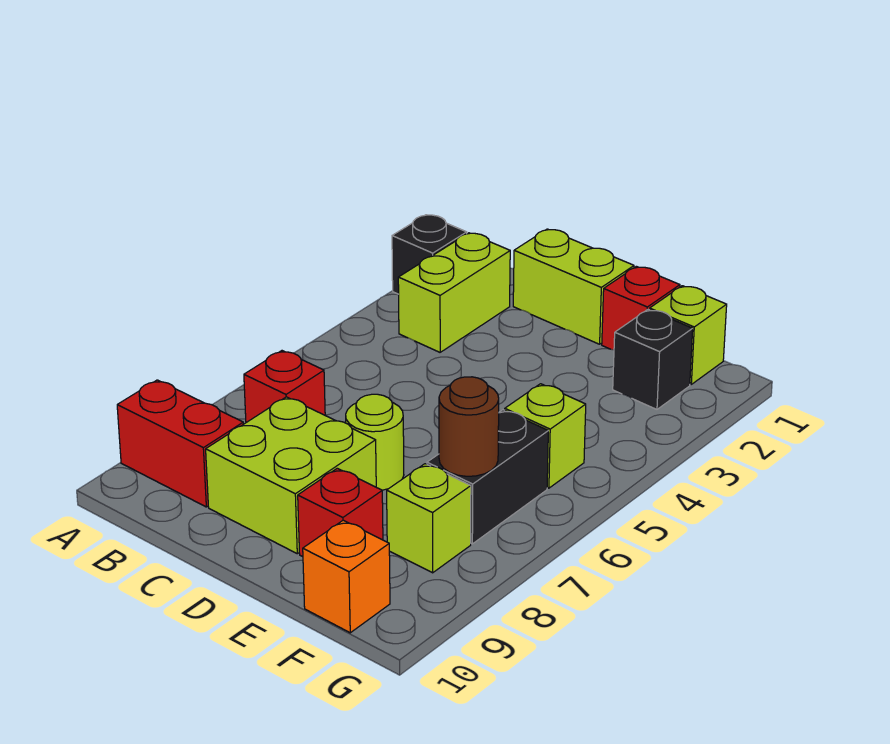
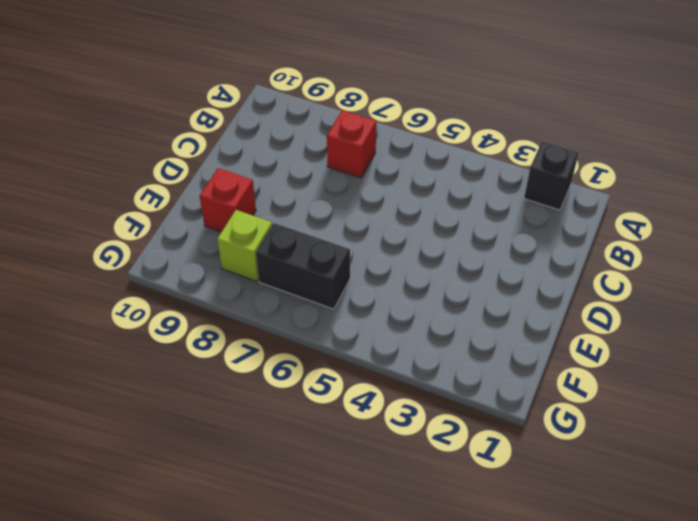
none -> red 1x2 brick [117,380,243,507]
none -> lime 1x2 brick [398,233,510,352]
none -> lime 1x2 brick [513,229,634,344]

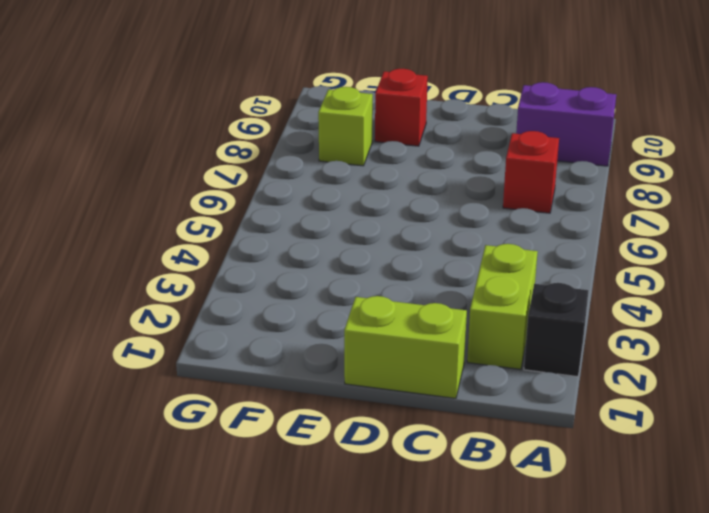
purple 1x2 brick [516,82,616,166] -> red 1x2 brick [117,380,243,507]
none -> lime 2x2 brick [206,397,376,554]
none -> lime 1x1 round brick [346,394,404,490]
none -> red 1x1 brick [602,266,680,350]

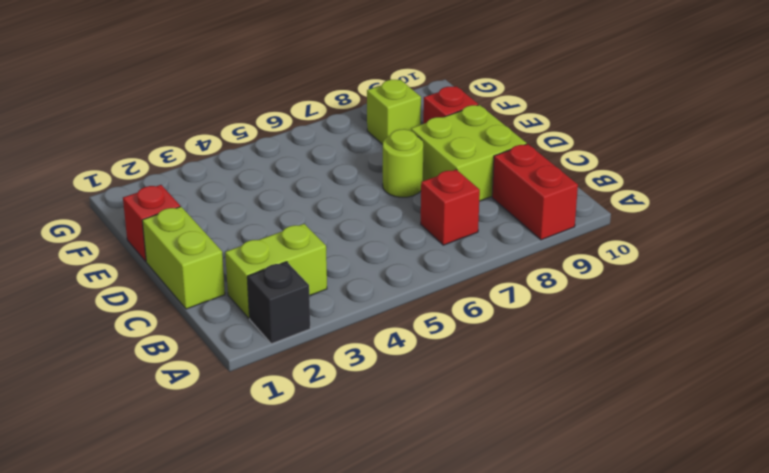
none -> lime 1x1 brick [650,286,727,384]
none -> black 1x1 brick [613,309,693,409]
none -> lime 1x1 brick [505,384,586,488]

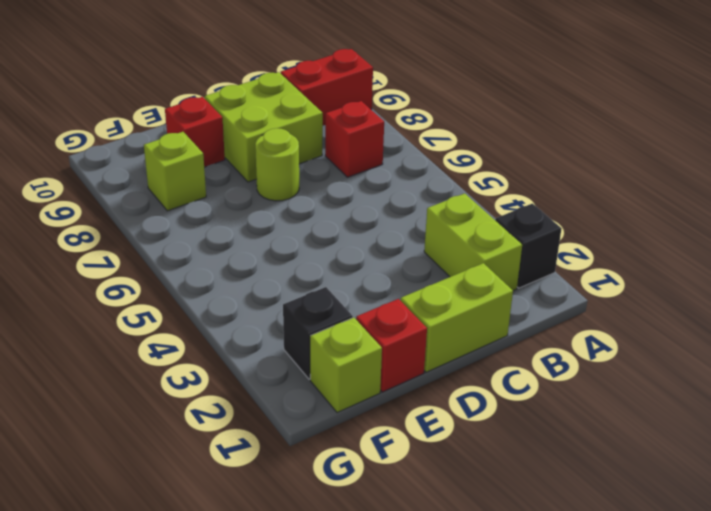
none -> lime 1x1 brick [505,384,586,488]
none -> black 1x2 brick [427,410,548,544]
none -> orange 1x1 brick [303,520,390,633]

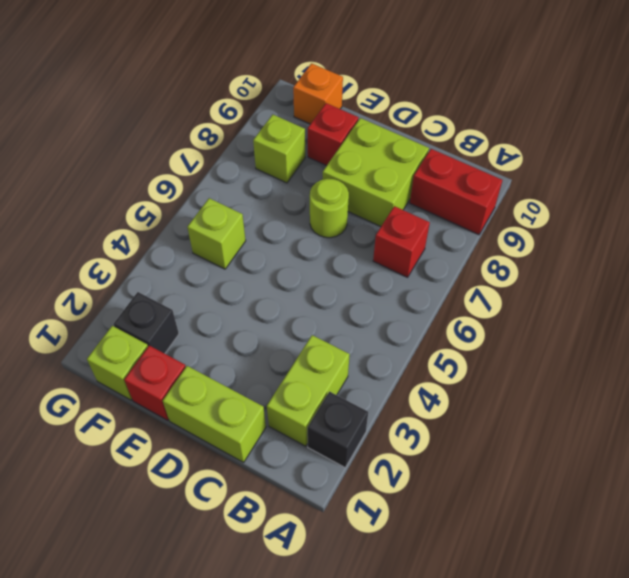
none -> black 1x2 brick [427,410,548,544]
none -> brown 1x1 round brick [439,377,499,476]

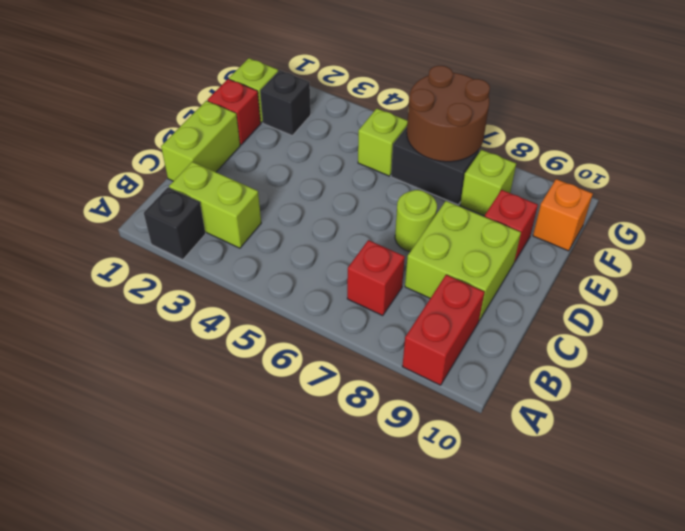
brown 2x2 round brick [407,66,490,162] -> brown 1x1 round brick [439,377,499,476]

